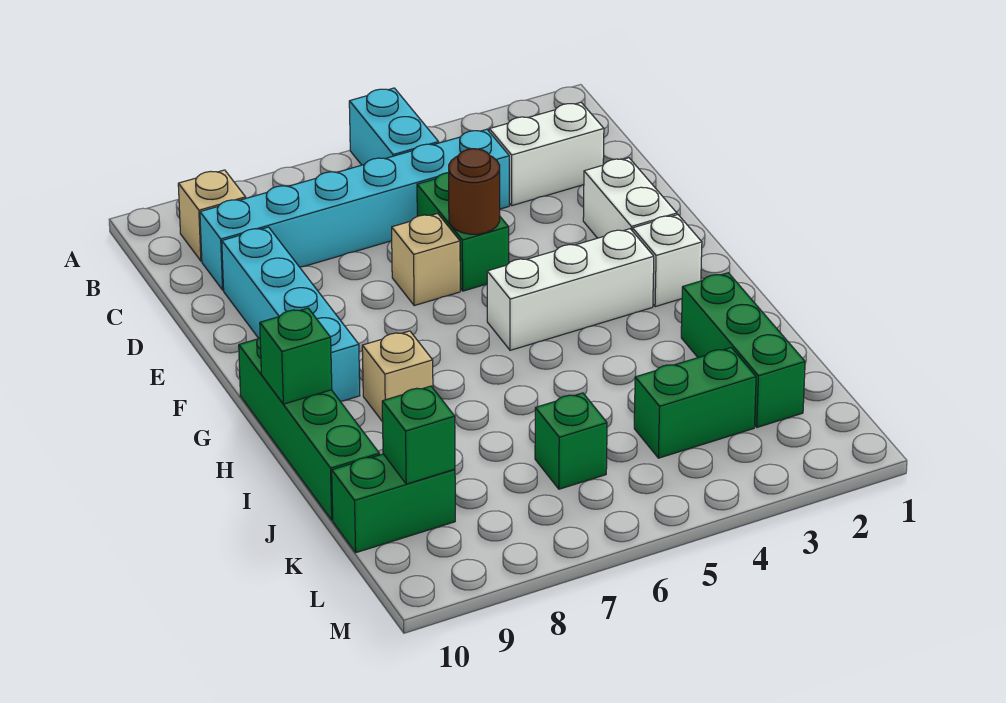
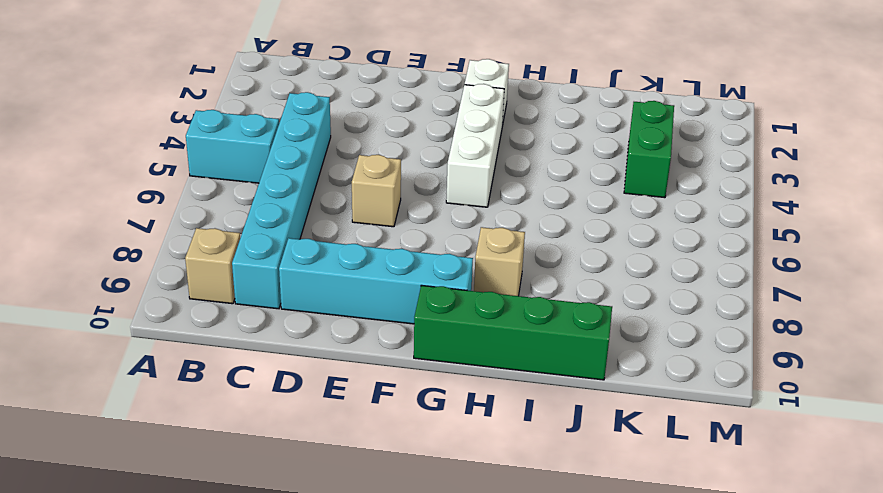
none -> white 1x2 brick [489,102,604,206]
none -> green 1x2 brick [417,173,509,291]
none -> white 1x2 brick [583,158,677,238]

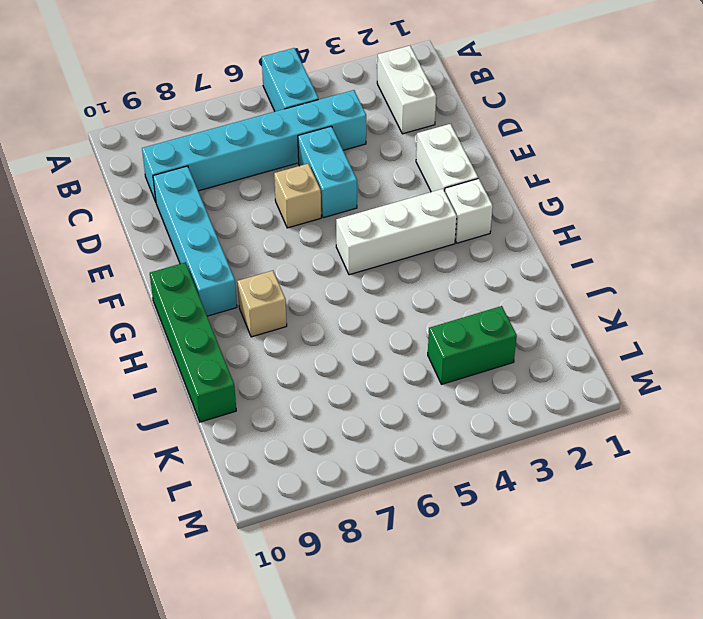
white 1x2 brick [377,46,436,134] -> white 1x2 brick turned to [489,102,604,206]
cyan 1x2 brick [298,126,357,218] -> green 1x2 brick [417,173,509,291]
none -> tan 1x1 brick [178,170,246,261]
none -> green 1x3 brick [681,273,805,427]
none -> green 1x1 brick [535,393,607,489]

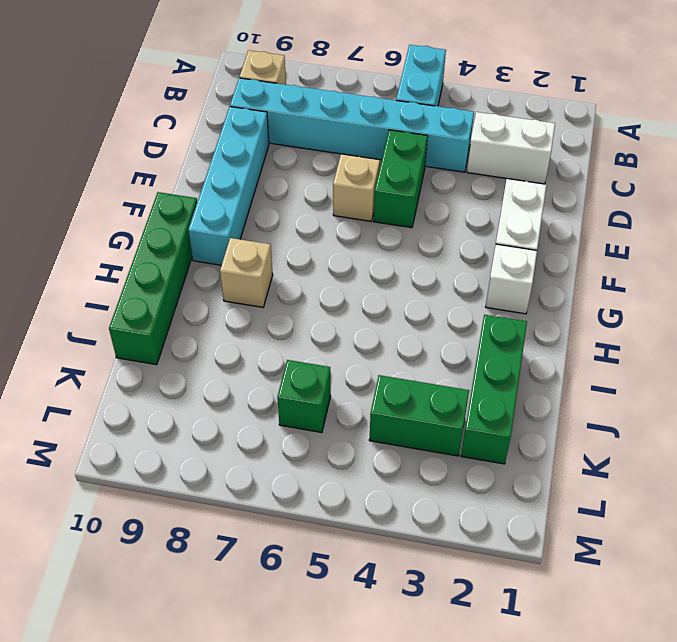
none -> white 1x3 brick [487,229,654,350]
none -> green 1x2 brick [332,454,455,553]
none -> brown 1x1 round brick [449,149,500,234]

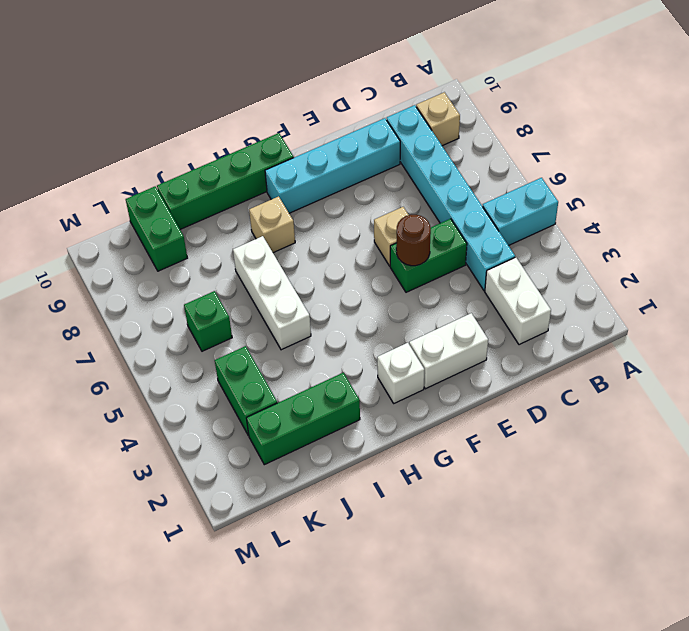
white 1x3 brick [233,236,311,350] -> white 1x3 brick moved to [487,229,654,350]
none -> green 1x1 brick [260,308,332,404]
none -> green 1x1 brick [382,386,455,484]

